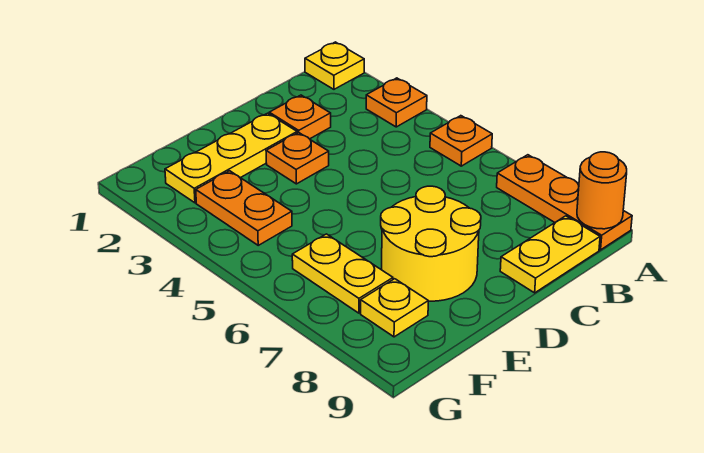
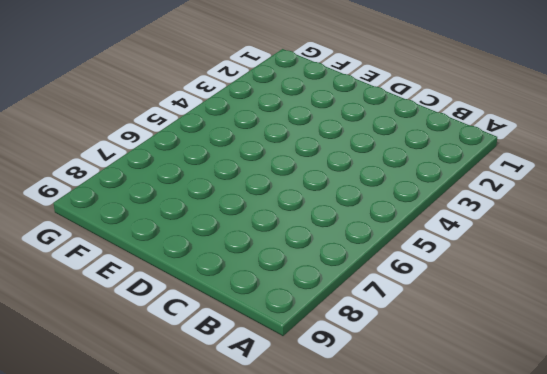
none -> yellow 1x1 plate [305,42,364,89]
none -> orange 1x1 plate [366,78,427,127]
none -> orange 1x1 plate [430,116,492,166]

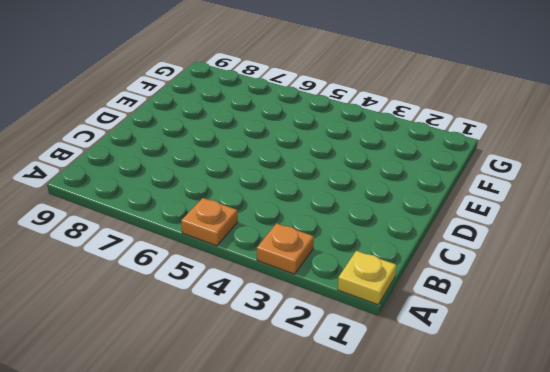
none -> orange 1x3 plate [497,155,632,250]
none -> yellow 1x2 plate [500,216,600,293]
none -> orange 1x1 plate [269,95,331,139]

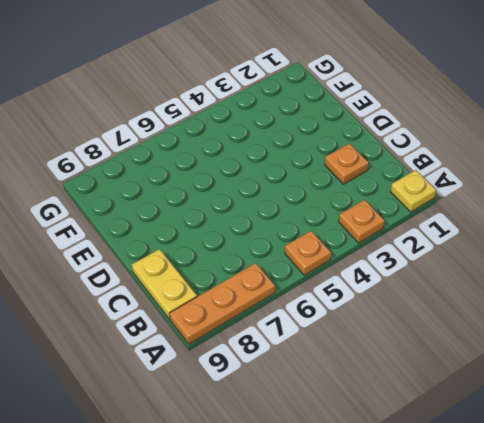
none -> yellow 1x3 plate [165,113,297,203]
none -> orange 1x1 plate [266,132,329,184]
none -> yellow 2x2 round brick [381,186,481,301]

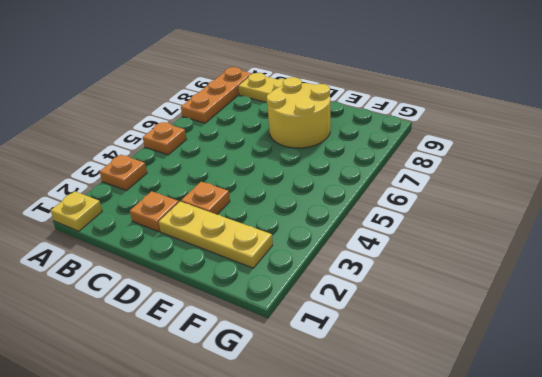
none -> orange 1x2 plate [196,171,292,245]
none -> yellow 1x2 plate [292,234,393,313]
none -> yellow 1x1 plate [361,279,428,337]

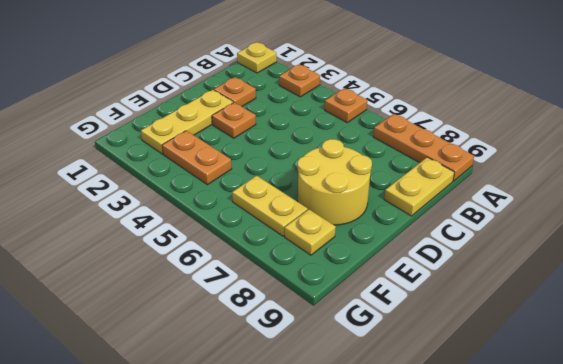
none -> orange 1x1 round brick [577,152,627,229]

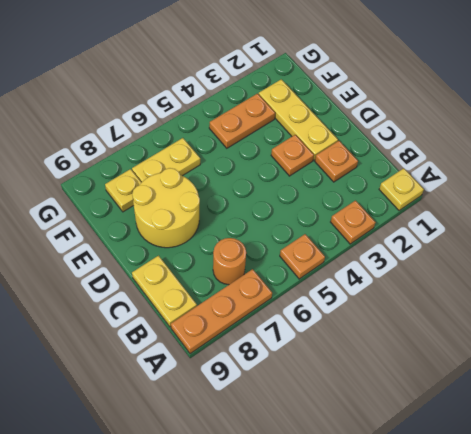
orange 1x1 round brick [213,238,246,285] -> orange 1x1 round brick moved to [577,152,627,229]

